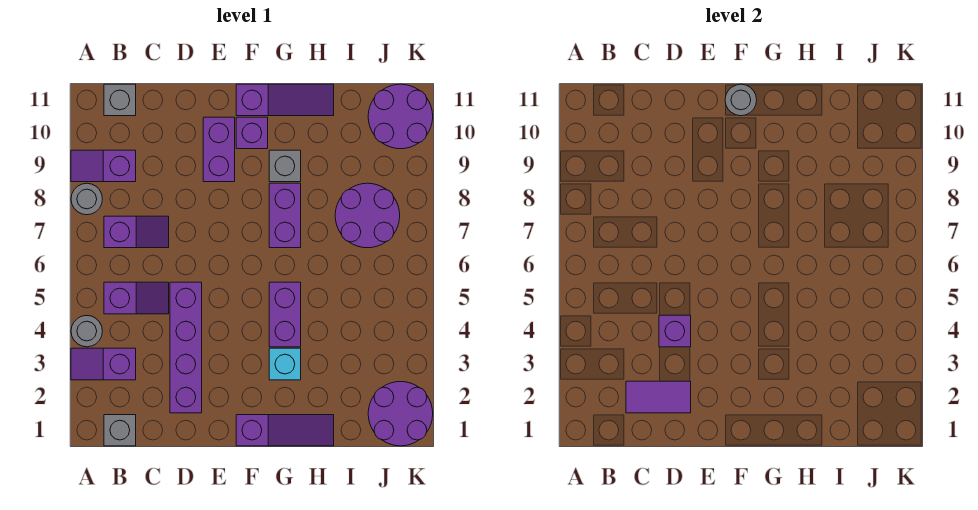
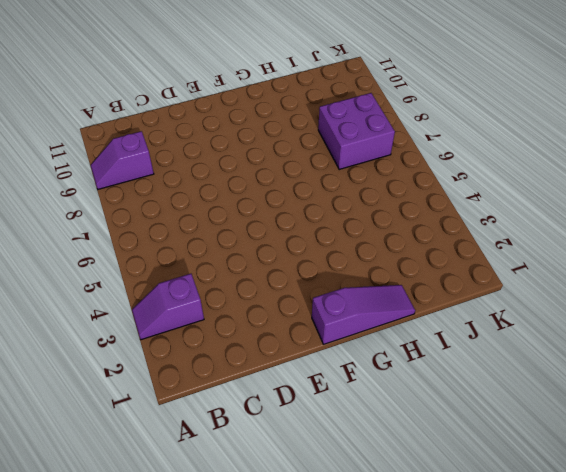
purple 2x2 brick [318,93,395,169] -> purple 2x2 round brick [335,183,400,248]
none -> grey 1x1 round brick [71,316,102,347]
none -> grey 1x1 round brick [71,183,102,215]
none -> grey 1x1 brick [104,415,136,446]

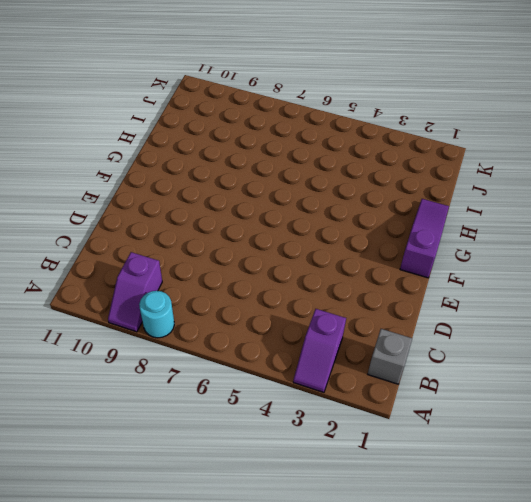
cyan 1x1 round brick [139,291,174,338] -> grey 1x1 round brick [71,183,102,215]
none -> grey 1x1 round brick [71,316,102,347]
none -> purple 1x2 slope [104,282,169,314]
none -> purple 1x2 slope [104,216,169,248]

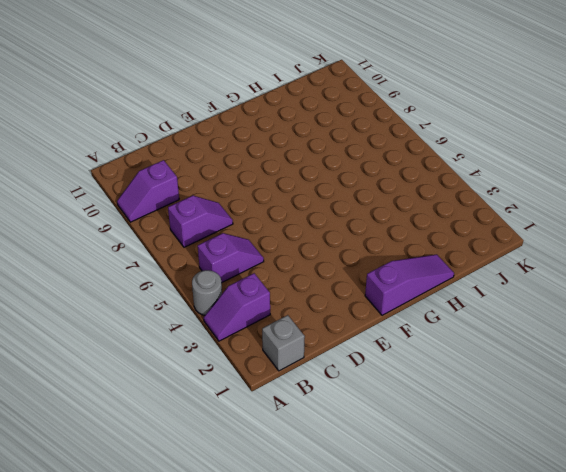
none -> grey 1x1 round brick [71,183,102,215]
none -> grey 1x1 brick [104,84,136,116]
none -> purple 1x4 brick [170,282,202,413]

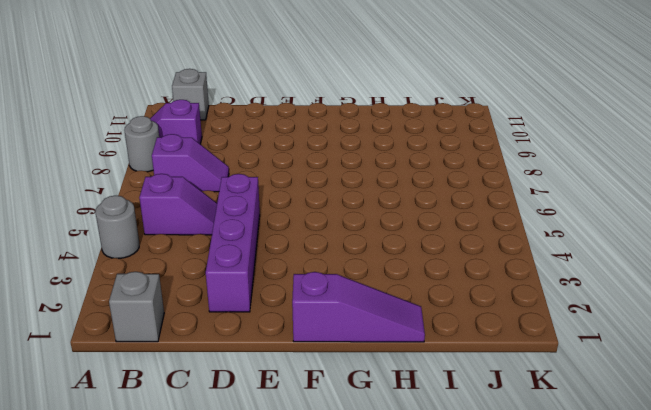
none -> purple 1x2 slope [71,348,136,380]
none -> purple 1x2 brick [203,117,235,182]
none -> purple 1x1 brick [236,117,268,149]

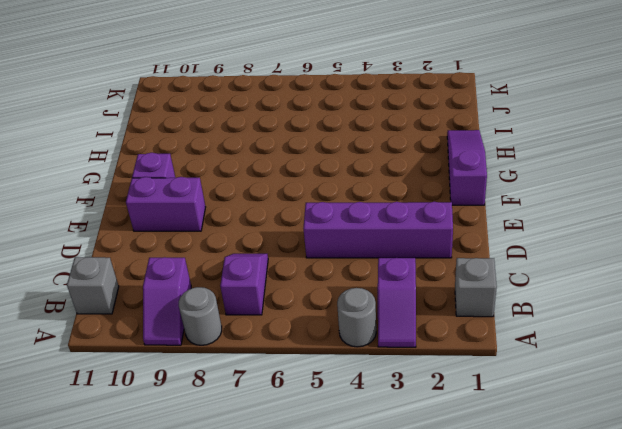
none -> purple 1x2 slope [104,282,169,314]
none -> purple 1x3 slope [236,84,334,116]
none -> cyan 1x1 brick [269,348,301,380]

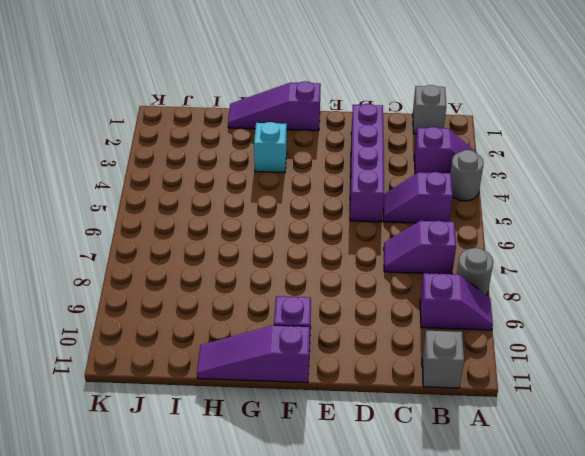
none -> purple 1x2 brick [203,117,235,182]
none -> purple 1x2 brick [269,282,301,347]
none -> purple 1x2 brick [269,183,301,248]

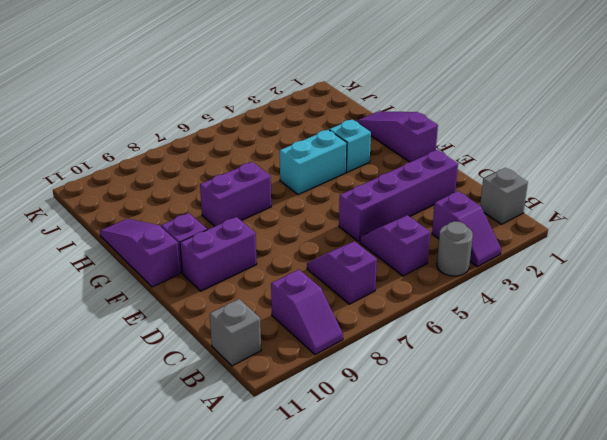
cyan 1x2 brick [280,130,347,195] -> purple 1x2 brick [269,282,301,347]
none -> grey 1x1 round brick [71,183,102,215]
none -> grey 1x1 brick [269,150,301,182]
none -> purple 2x2 round brick [335,183,400,248]

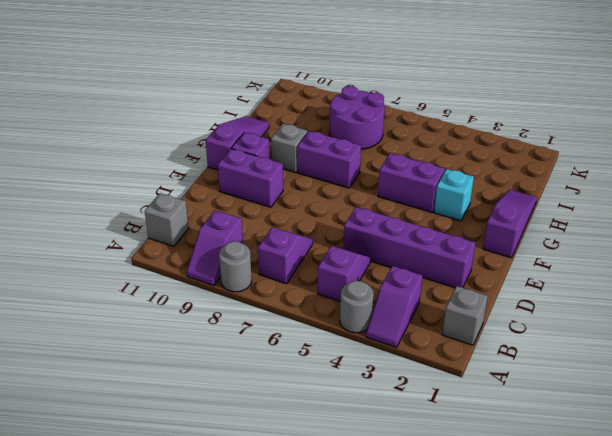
none -> purple 2x2 round brick [368,382,433,446]
none -> purple 2x2 round brick [368,84,433,149]
none -> purple 1x2 tile [626,381,691,413]

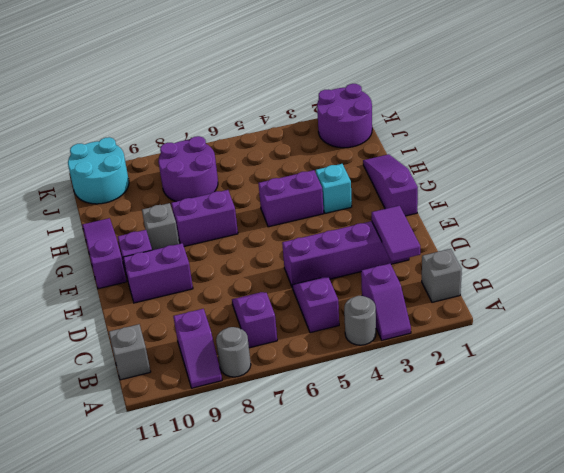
cyan 2x2 round brick [68,137,129,204] -> purple 2x2 round brick [368,84,433,149]
none -> purple 1x1 brick [659,315,691,347]
none -> grey 1x1 round brick [725,84,757,116]

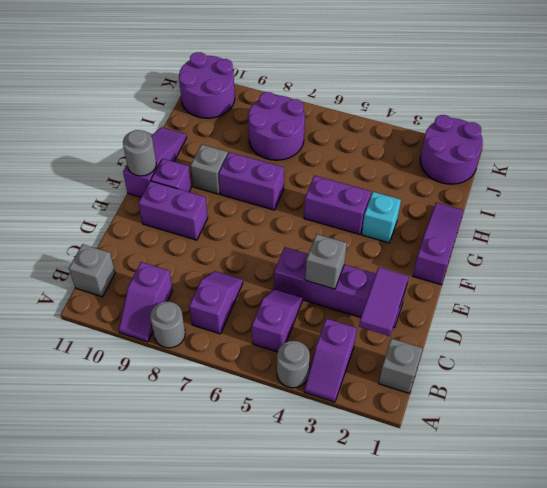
grey 1x1 brick [305,234,347,289] -> purple 1x1 brick [659,315,691,347]

